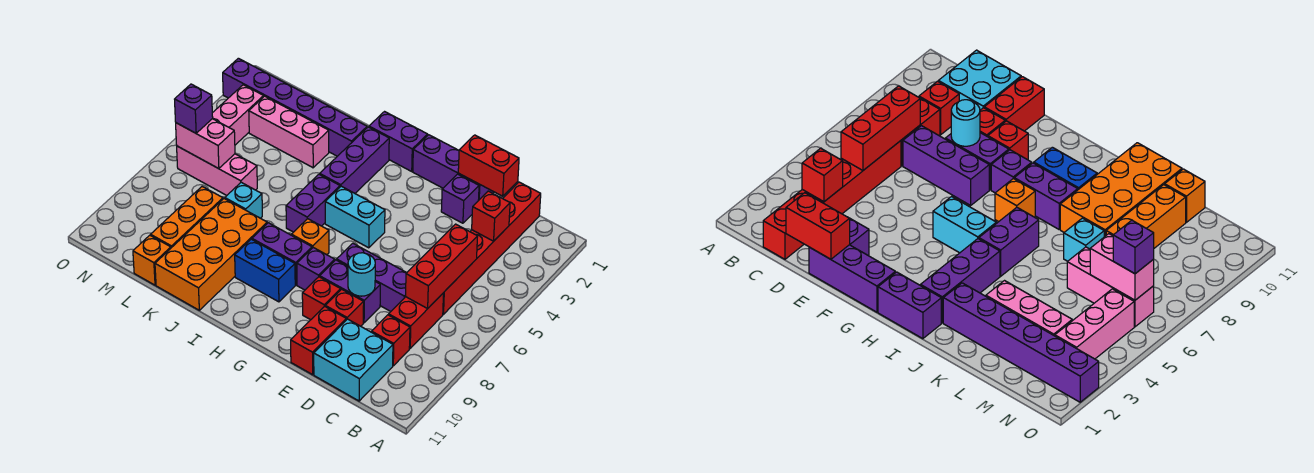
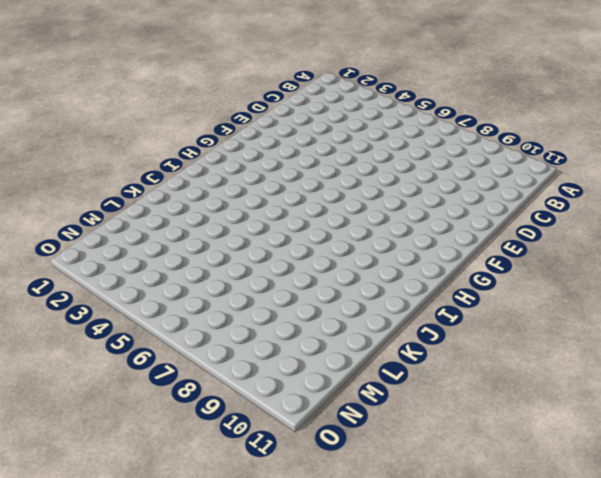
none -> red 1x6 brick [443,182,541,314]
none -> red 1x2 brick [389,293,444,348]
none -> red 1x1 brick [372,315,410,366]
none -> cyan 2x2 brick [314,319,393,401]

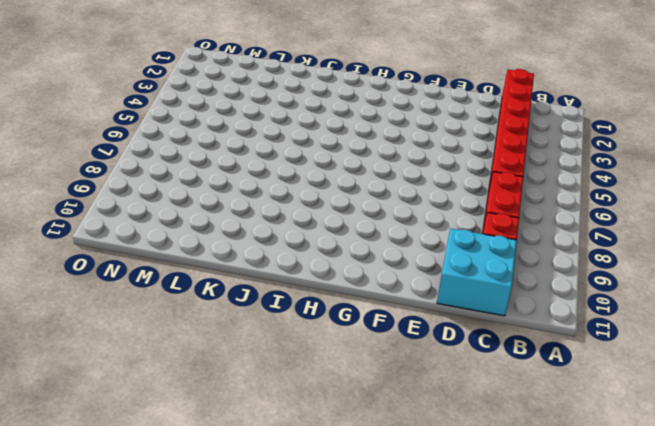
none -> purple 1x3 brick [337,243,406,311]
none -> purple 1x3 brick [413,135,494,201]
none -> purple 1x1 brick [441,174,479,223]
none -> purple 1x2 brick [320,260,380,323]

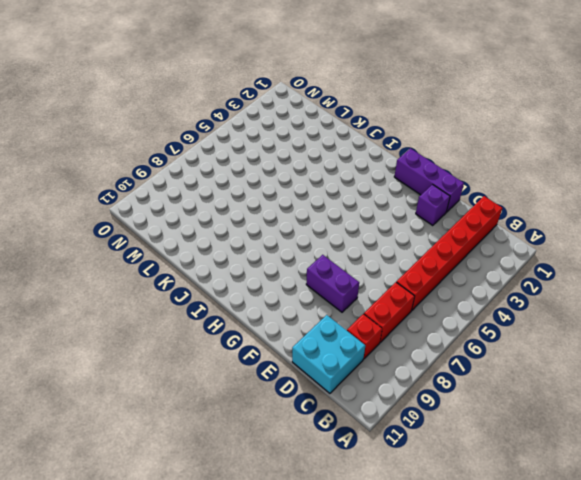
none -> purple 1x3 brick [337,243,406,311]
none -> red 1x1 brick [325,289,364,326]
none -> red 1x2 brick [291,306,346,375]
none -> red 1x1 brick [302,277,341,320]

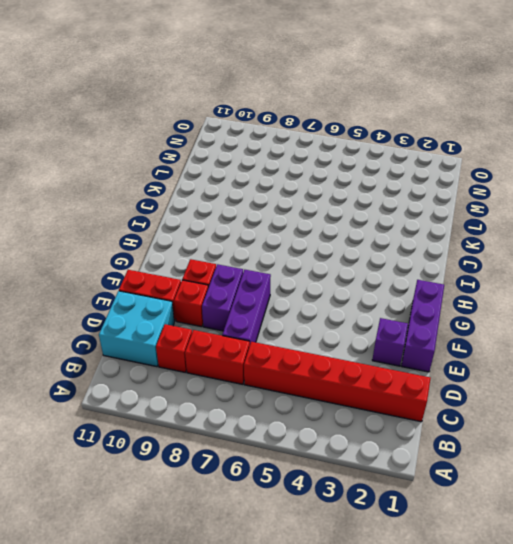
none -> cyan 1x2 brick [325,186,385,248]
none -> purple 1x1 brick [297,248,335,290]
none -> purple 1x2 brick [369,112,428,171]
none -> orange 1x1 brick [291,219,329,255]

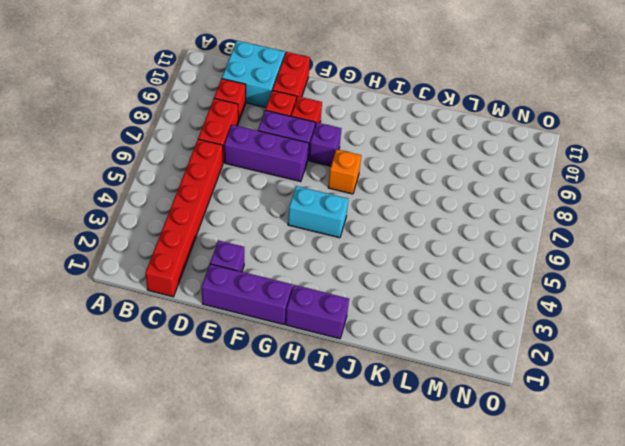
none -> purple 1x2 brick [252,223,312,285]
none -> blue 1x2 brick [235,239,295,302]
none -> purple 1x3 brick [320,127,389,193]
none -> purple 1x2 brick [286,174,340,232]

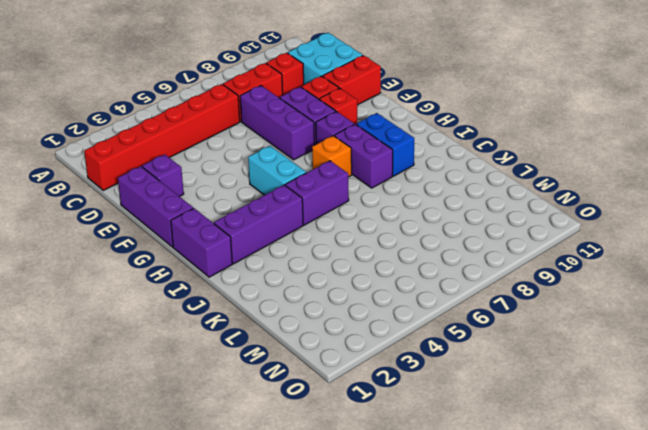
none -> purple 1x6 brick [223,58,367,156]
none -> orange 2x4 brick [155,198,267,310]
none -> pink 1x3 brick [249,96,329,168]
none -> cyan 1x1 brick [225,182,262,218]

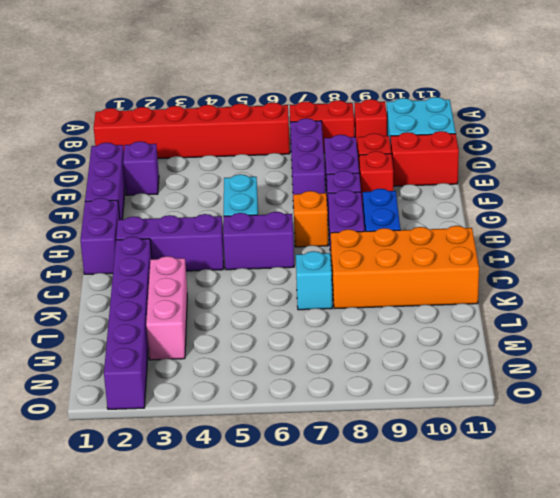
none -> pink 1x3 brick [177,146,257,195]
none -> orange 1x3 brick [151,187,223,248]
none -> orange 1x1 brick [133,235,171,285]
none -> pink 1x3 brick [212,85,264,145]

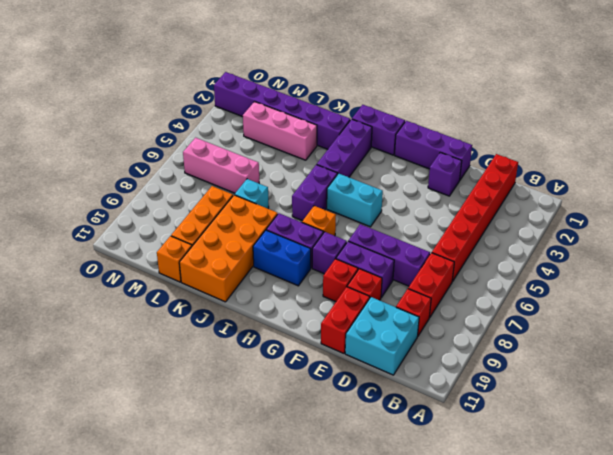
none -> pink 1x3 brick [212,85,264,145]
none -> red 1x1 brick [472,191,510,241]
none -> red 1x3 brick [406,224,478,309]
none -> red 1x2 brick [458,135,519,196]

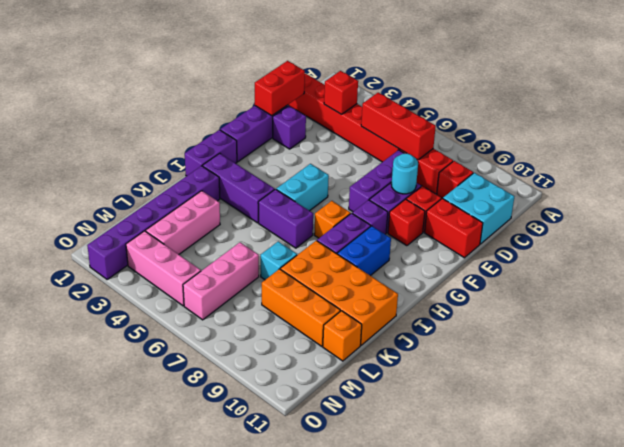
none -> pink 1x2 brick [176,119,235,169]
none -> purple 1x1 brick [175,84,213,133]

